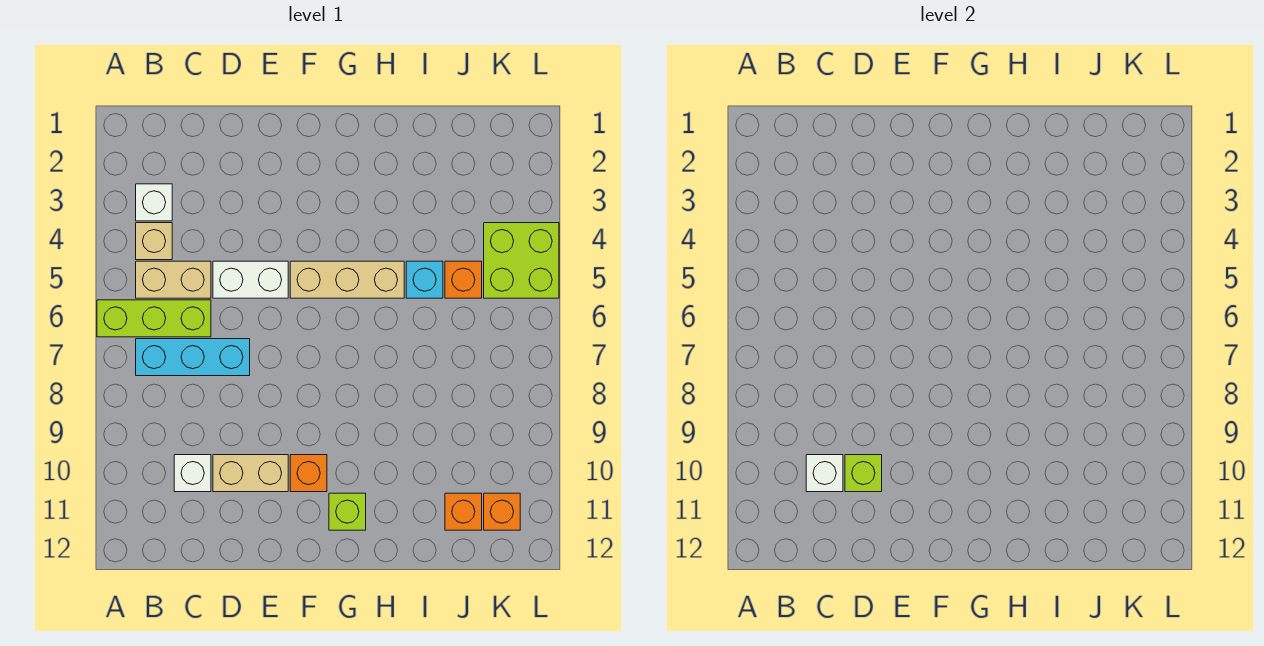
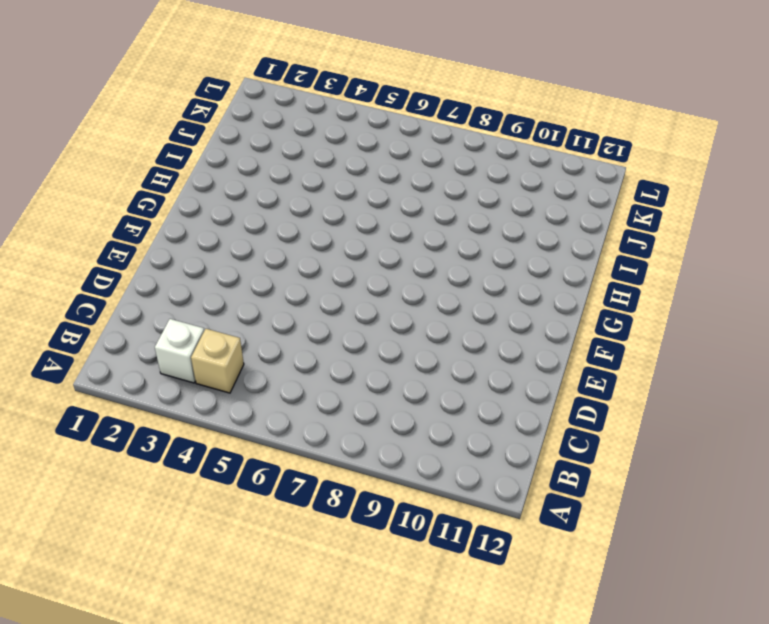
none -> lime 1x3 brick [97,300,211,337]
none -> tan 1x2 brick [136,261,211,298]
none -> cyan 1x3 brick [136,339,250,376]

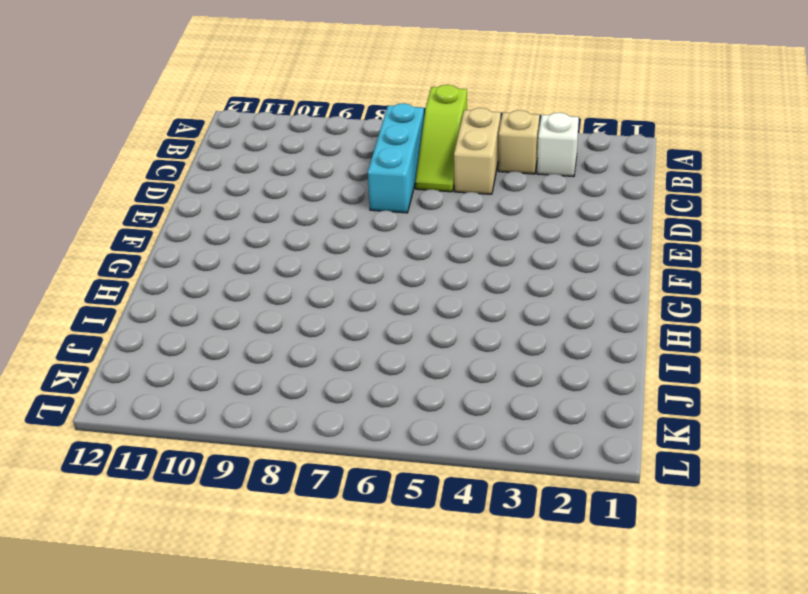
lime 1x3 slope [415,85,467,192] -> lime 1x3 brick [97,300,211,337]
none -> white 1x1 brick [174,455,211,492]
none -> white 1x2 brick [213,261,288,298]
none -> tan 1x2 brick [213,455,288,492]

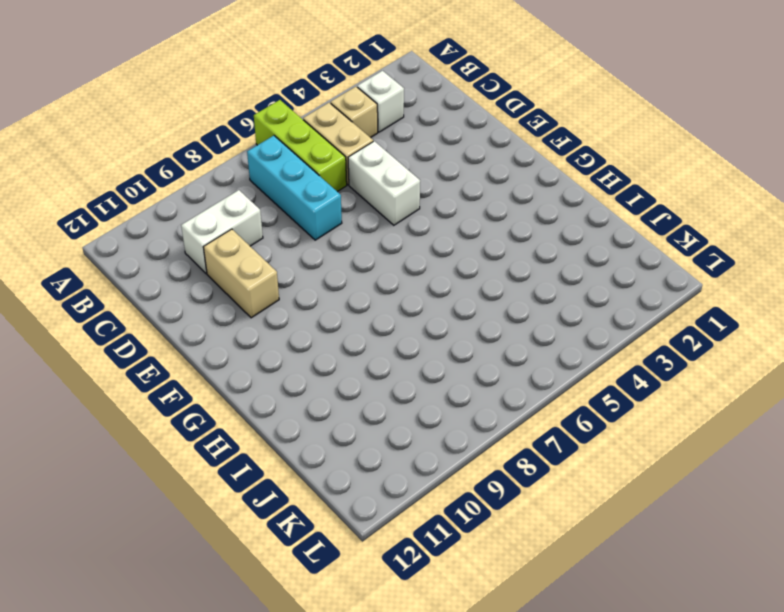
white 1x2 brick [181,190,263,274] -> white 1x1 brick [174,455,211,492]
none -> tan 1x3 brick [290,261,404,298]
none -> orange 1x1 brick [290,455,327,492]
none -> lime 1x1 brick [329,493,366,530]

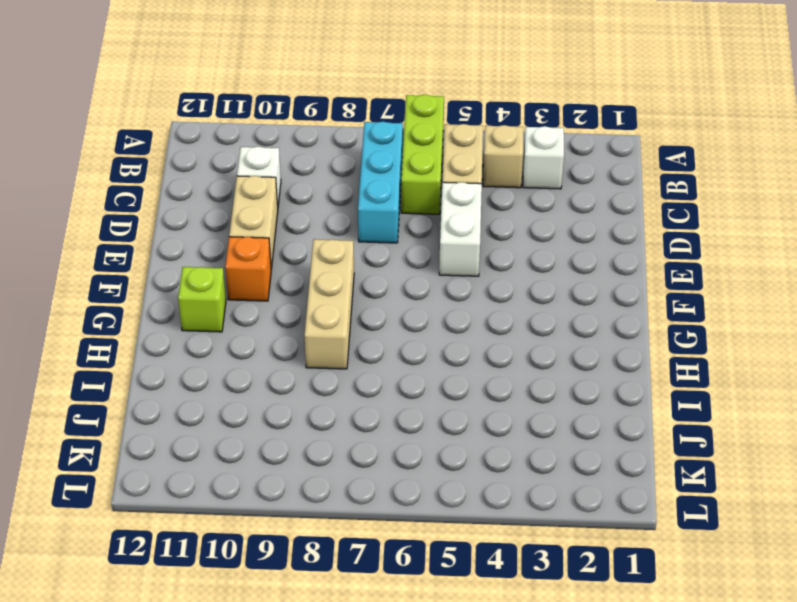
tan 1x3 brick [304,239,354,369] -> tan 1x3 brick moved to [290,261,404,298]
none -> cyan 1x1 brick [406,261,443,298]
none -> orange 1x1 brick [445,261,482,298]
none -> orange 1x1 brick [445,493,482,530]

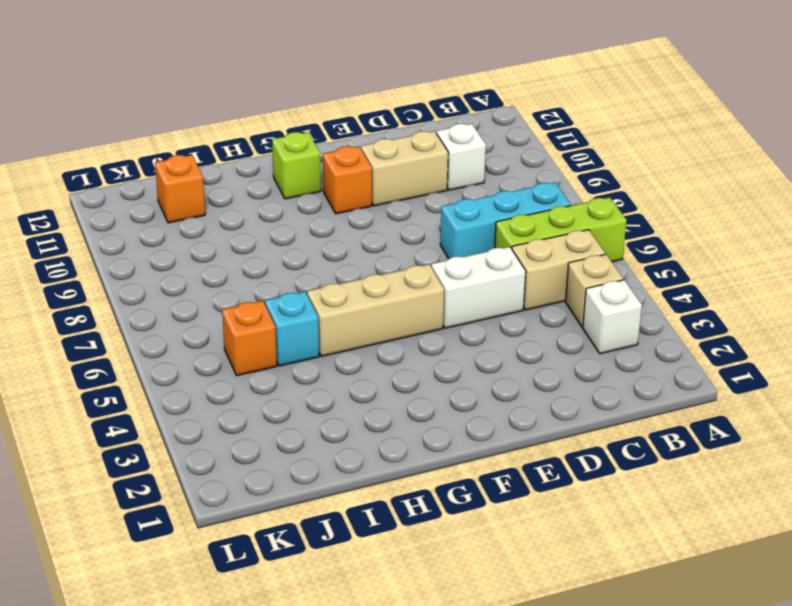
none -> lime 2x2 brick [484,223,559,298]
none -> orange 1x1 brick [484,493,520,530]
none -> white 1x1 brick [806,455,843,492]

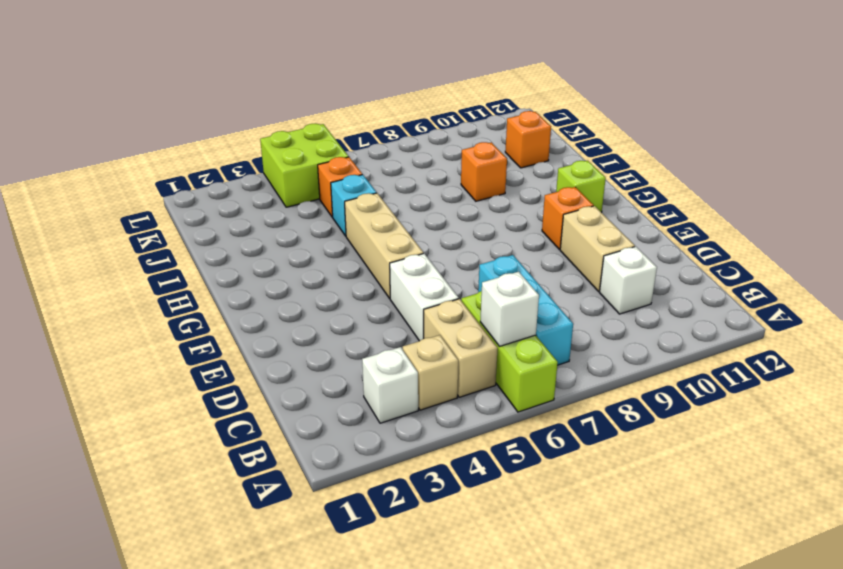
white 1x1 brick [480,272,539,346] -> white 1x1 brick moved to [806,455,843,492]
orange 1x1 brick [461,142,507,201] -> orange 1x1 brick moved to [484,493,520,530]
none -> lime 1x1 brick [845,455,882,492]

